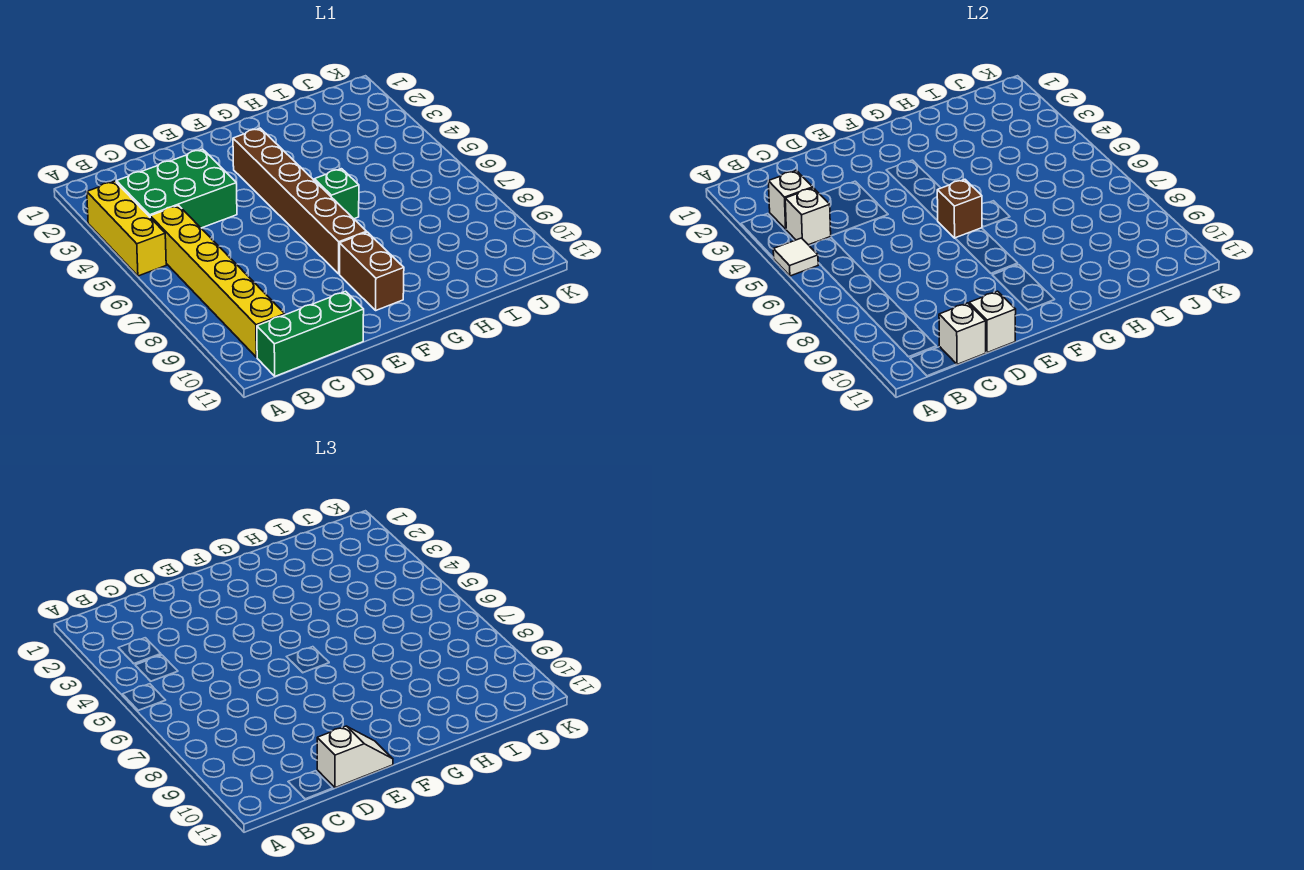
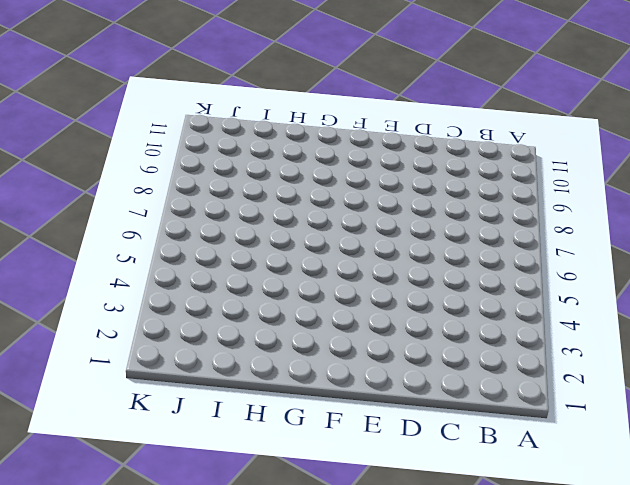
none -> yellow 1x3 brick [87,181,166,276]
none -> green 2x3 brick [116,149,237,228]
none -> yellow 1x6 brick [150,205,285,357]

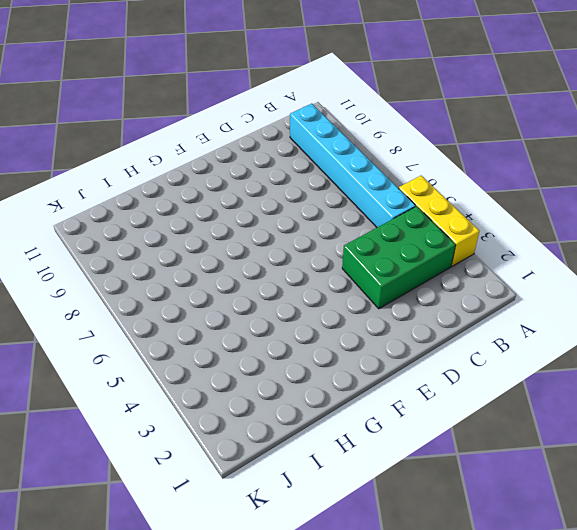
cyan 1x6 brick [290,104,416,227] -> yellow 1x6 brick [150,205,285,357]
none -> green 1x3 brick [257,291,364,376]
none -> brown 1x6 brick [233,128,367,274]
none -> brown 1x2 brick [340,232,404,310]

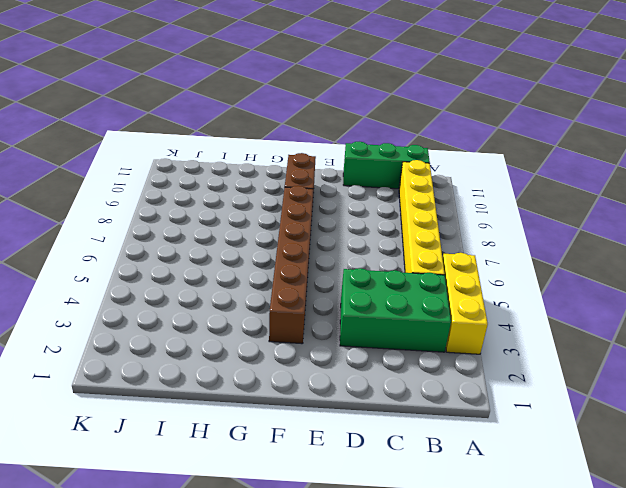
none -> green 1x1 brick [314,169,359,219]
none -> white 1x1 tile [773,238,818,276]
none -> white 1x1 brick [768,171,813,229]

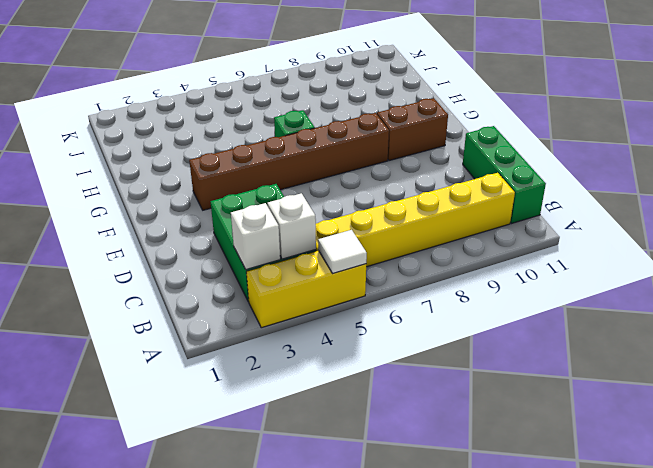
none -> white 1x1 brick [939,303,986,364]
none -> white 1x1 brick [969,291,1016,353]
none -> brown 1x1 brick [937,179,982,238]

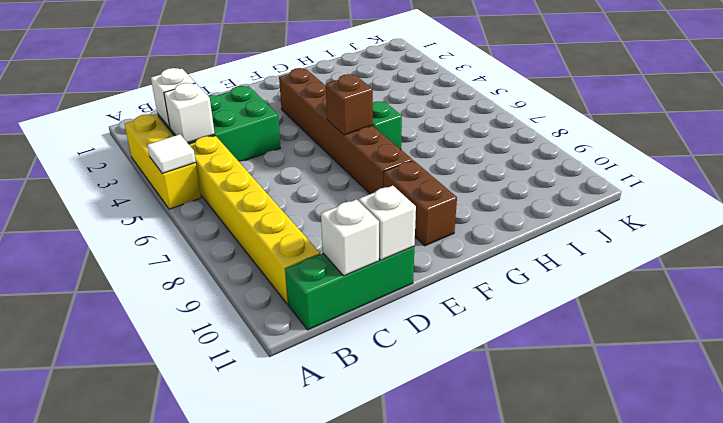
none -> white 1x2 slope [317,726,393,788]

